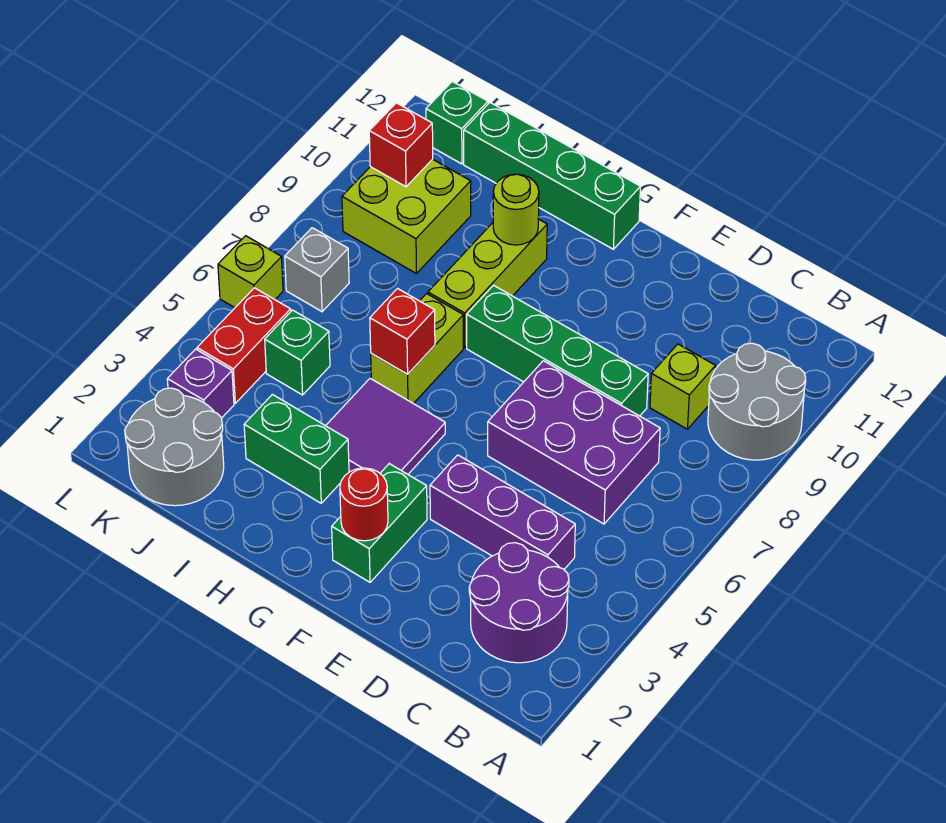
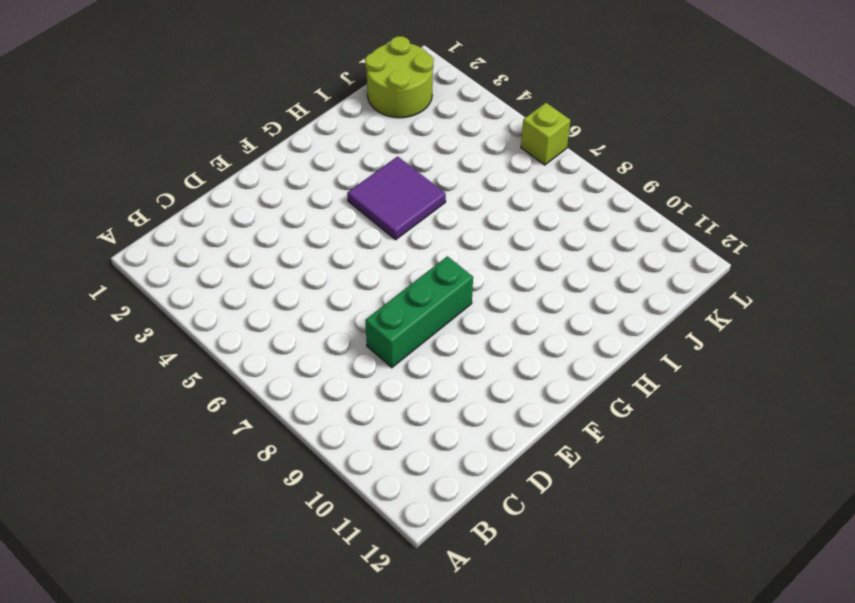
green 1x3 brick [365,256,473,368] -> green 1x4 brick [467,285,648,416]
lime 2x2 round brick [365,36,434,118] -> grey 2x2 round brick [125,388,224,506]
none -> grey 2x2 round brick [708,343,806,460]
none -> purple 2x2 round brick [469,543,569,663]
none -> purple 1x3 brick [430,455,575,569]

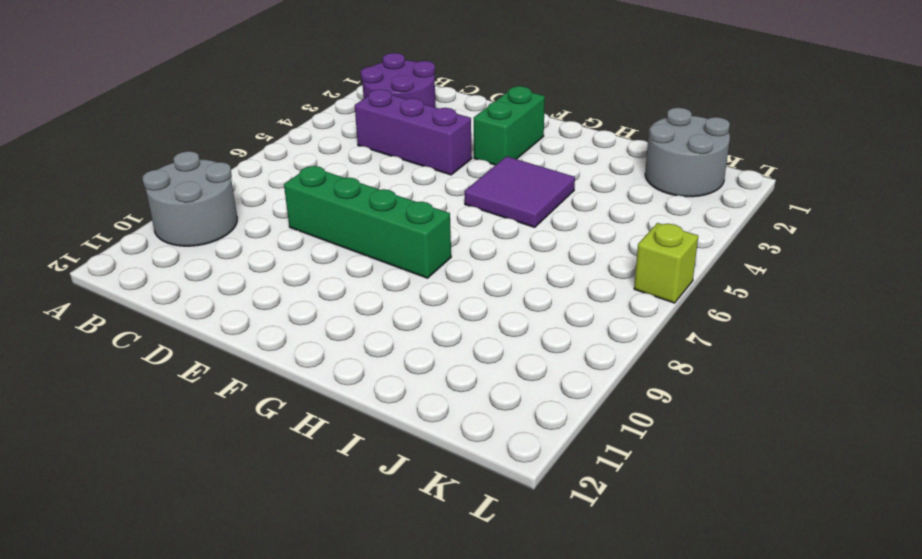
none -> purple 2x3 brick [488,361,660,524]
none -> lime 1x1 brick [650,344,715,429]
none -> green 1x4 brick [464,103,640,249]

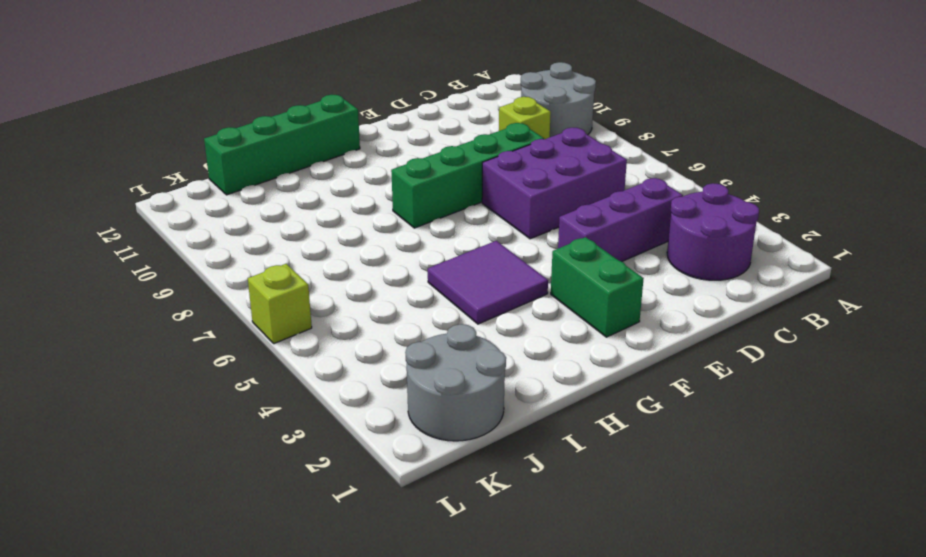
none -> green 1x2 brick [244,394,349,503]
none -> lime 1x2 brick [371,294,463,404]
none -> lime 1x3 brick [428,219,547,348]

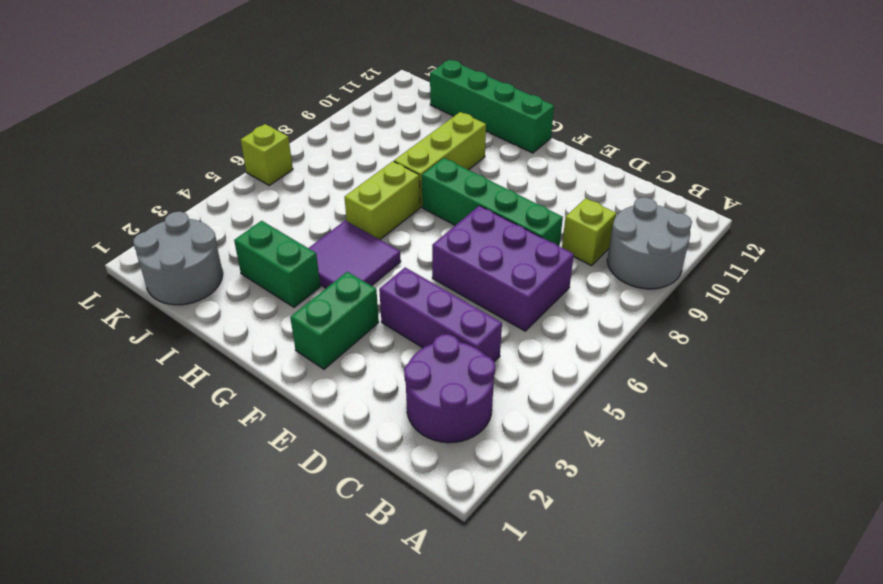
none -> green 1x1 brick [265,310,330,395]
none -> lime 2x2 brick [342,159,471,274]
none -> purple 1x1 brick [167,349,234,418]

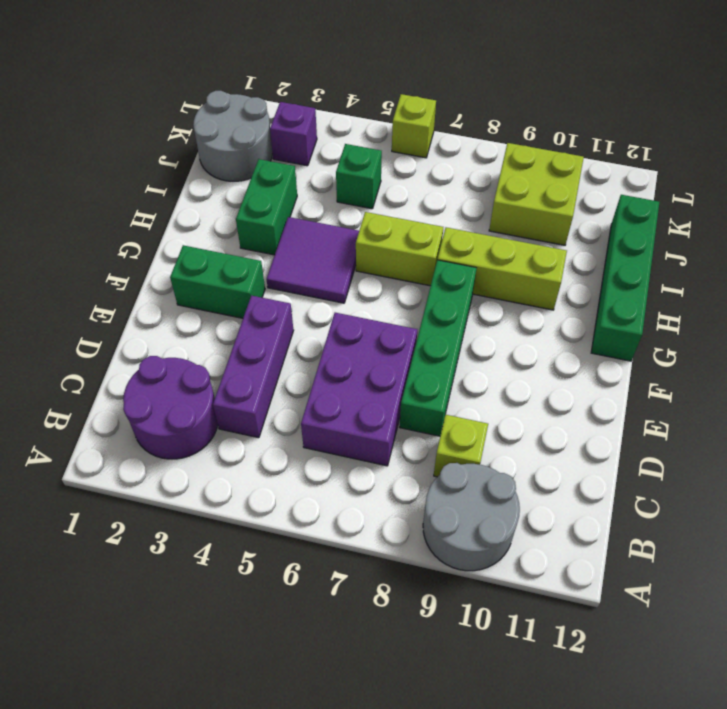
none -> red 1x2 brick [197,288,291,403]
none -> grey 1x1 brick [285,228,349,312]
none -> green 1x1 brick [426,81,488,164]

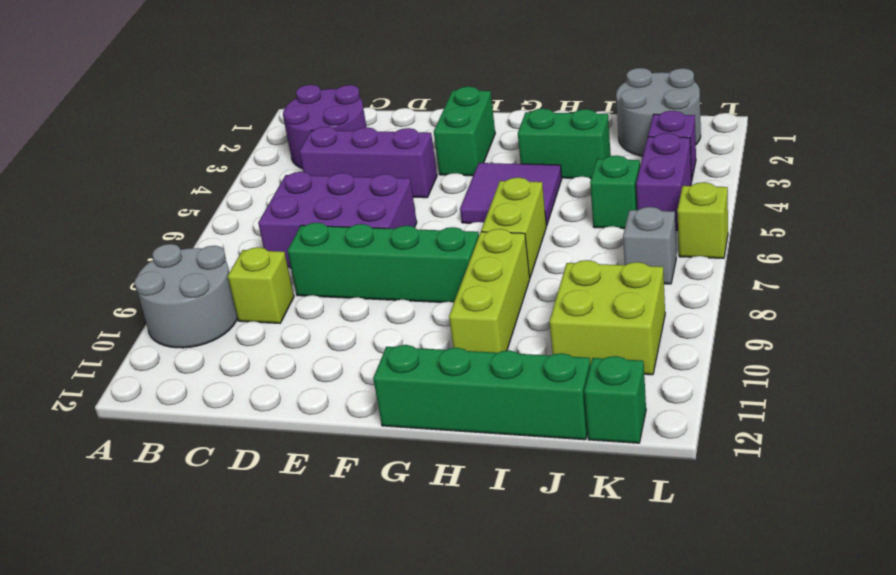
purple 1x2 brick [636,133,692,230] -> red 1x2 brick [197,288,291,403]
none -> red 1x1 round brick [340,468,388,541]
none -> red 1x1 brick [370,289,435,374]
none -> lime 1x1 round brick [493,174,539,245]

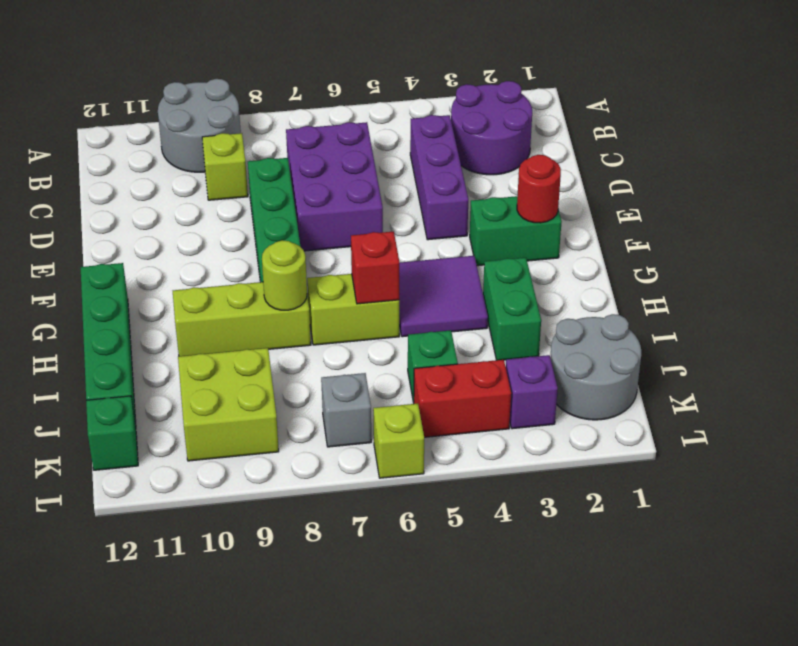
lime 1x1 round brick [262,240,307,310] -> lime 1x1 round brick moved to [493,174,539,245]
none -> red 1x1 brick [369,103,433,187]

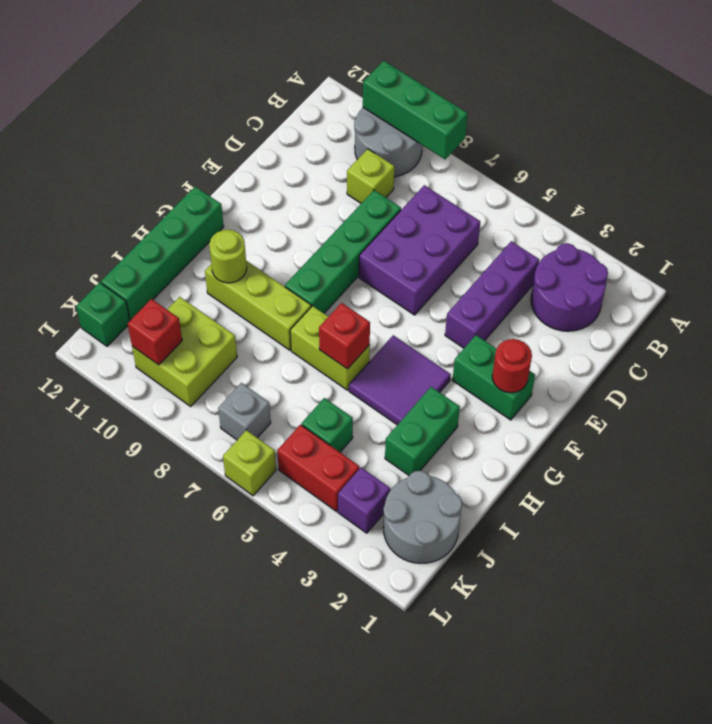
green 1x3 brick [363,61,468,159] -> none

